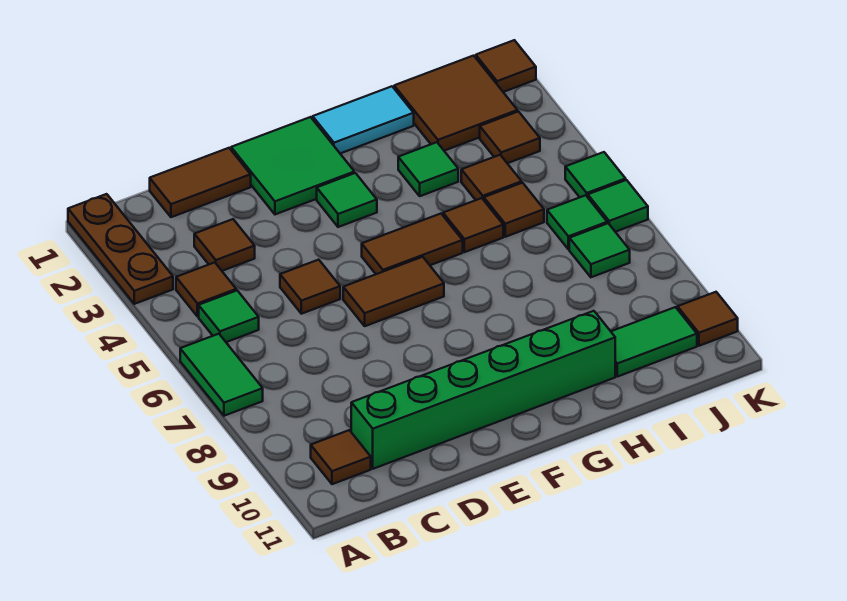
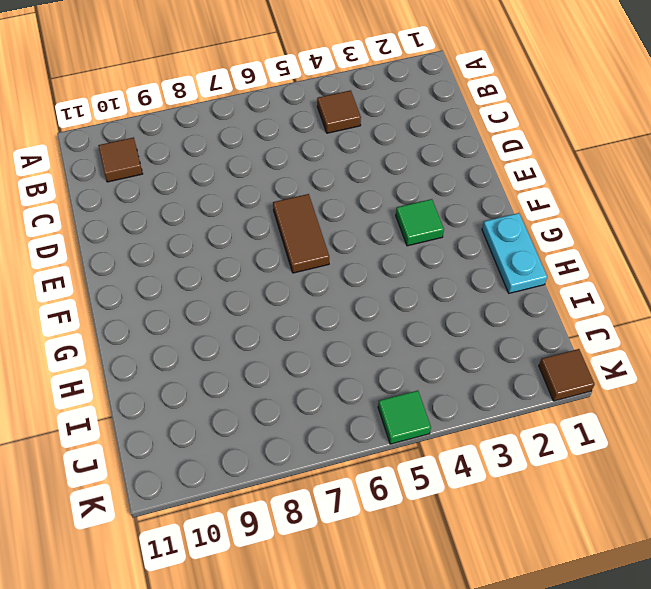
cyan 1x2 plate [482,213,547,293] -> cyan 1x2 tile [313,86,414,153]
none -> brown 1x3 plate [68,194,173,304]
none -> green 1x2 tile [180,334,263,416]
none -> green 1x1 tile [199,290,259,342]

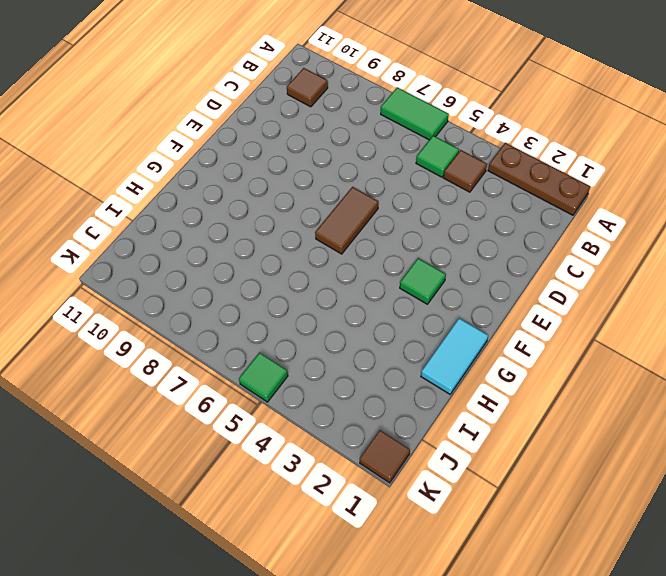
none -> brown 1x2 tile [150,148,251,217]
none -> brown 1x1 tile [194,219,255,271]
none -> green 1x6 brick [351,311,615,469]

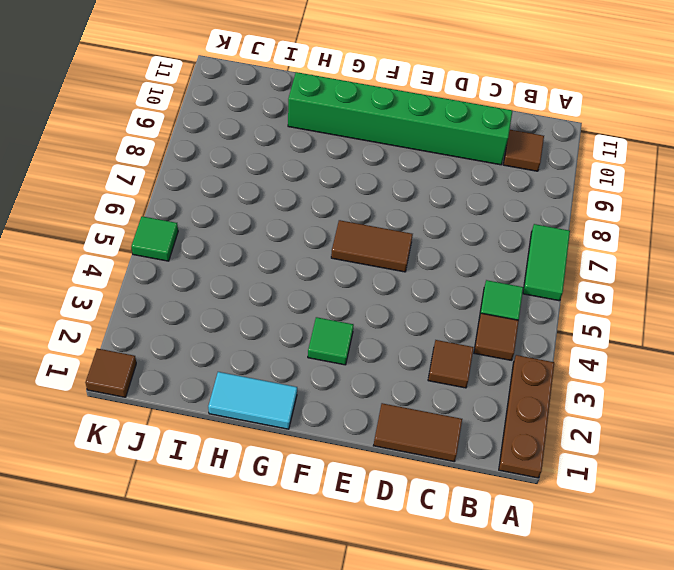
none -> brown 1x1 tile [280,260,340,314]
none -> green 2x2 tile [231,117,354,214]
none -> brown 1x2 tile [362,214,463,274]

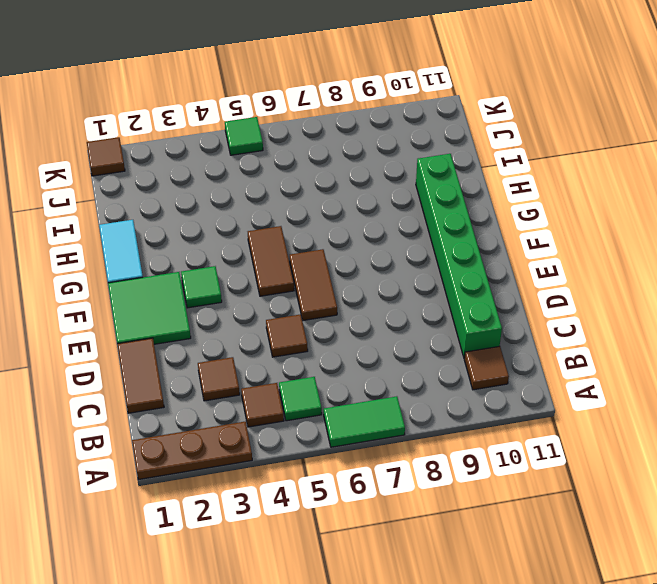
none -> green 1x1 tile [398,142,458,196]
none -> brown 1x1 tile [443,198,503,252]
none -> brown 2x2 tile [394,56,518,151]

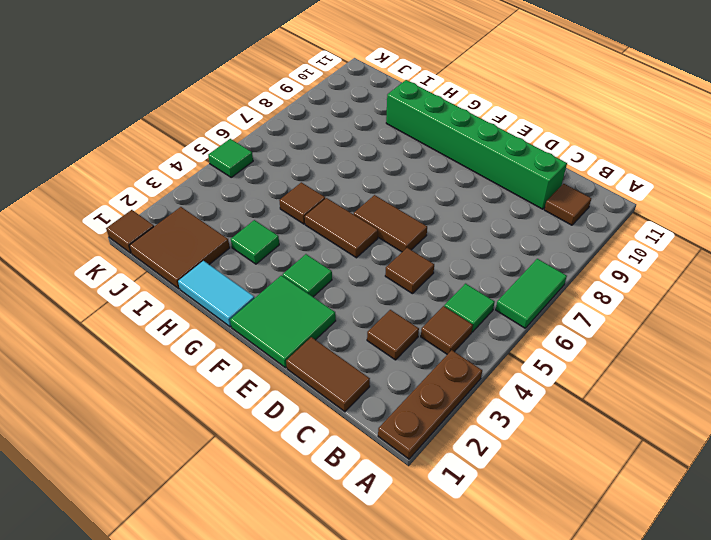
none -> brown 1x1 tile [461,155,522,200]
none -> brown 1x1 tile [484,183,544,237]
none -> green 1x2 tile [611,307,697,377]

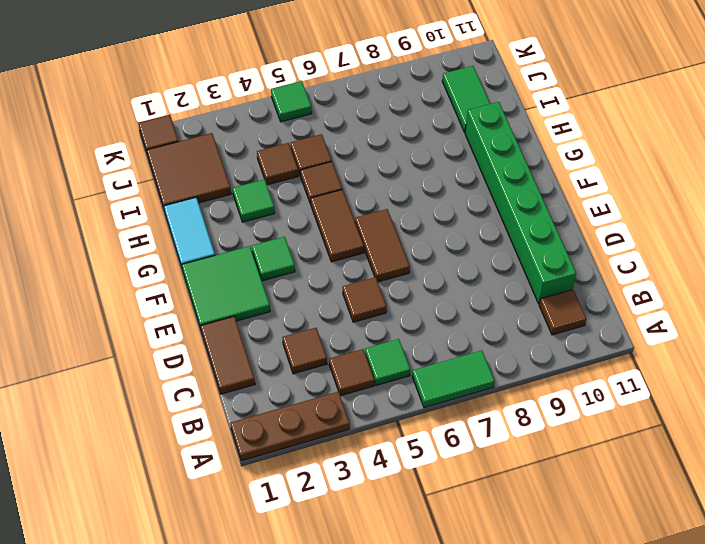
none -> brown 1x1 tile [480,111,540,163]
none -> green 1x1 tile [547,195,607,249]
none -> green 1x1 tile [569,223,630,277]

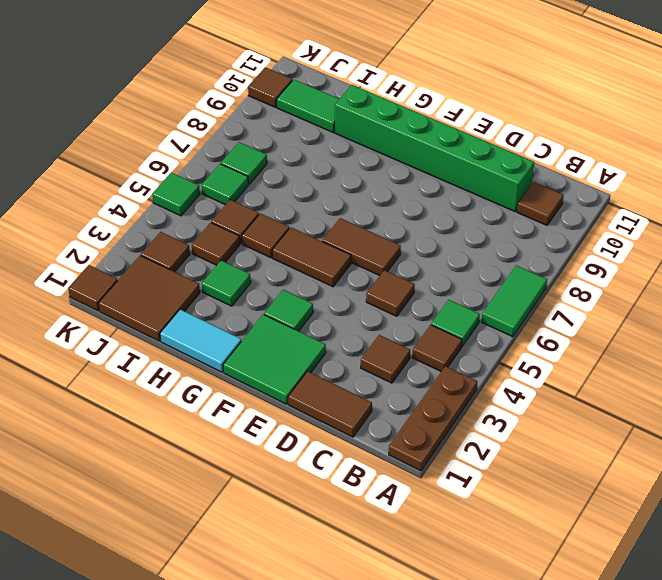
none -> green 1x1 tile [588,180,648,232]

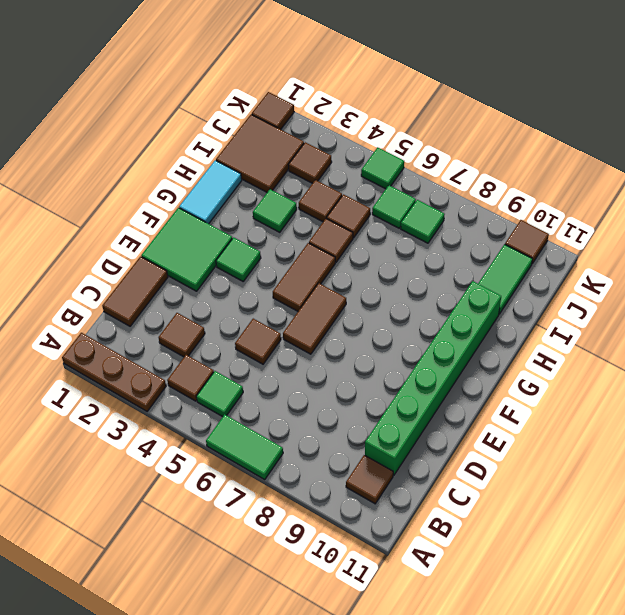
none -> green 1x1 tile [588,180,648,232]

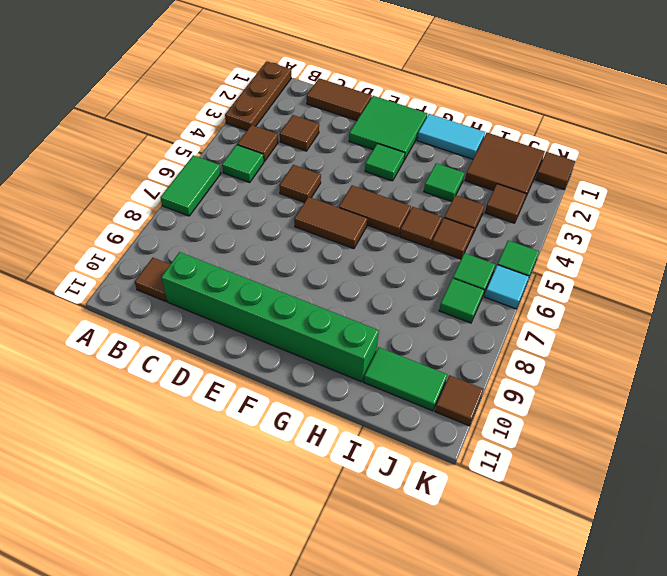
cyan 1x1 tile [485,265,529,309] -> green 1x1 tile [588,180,648,232]

